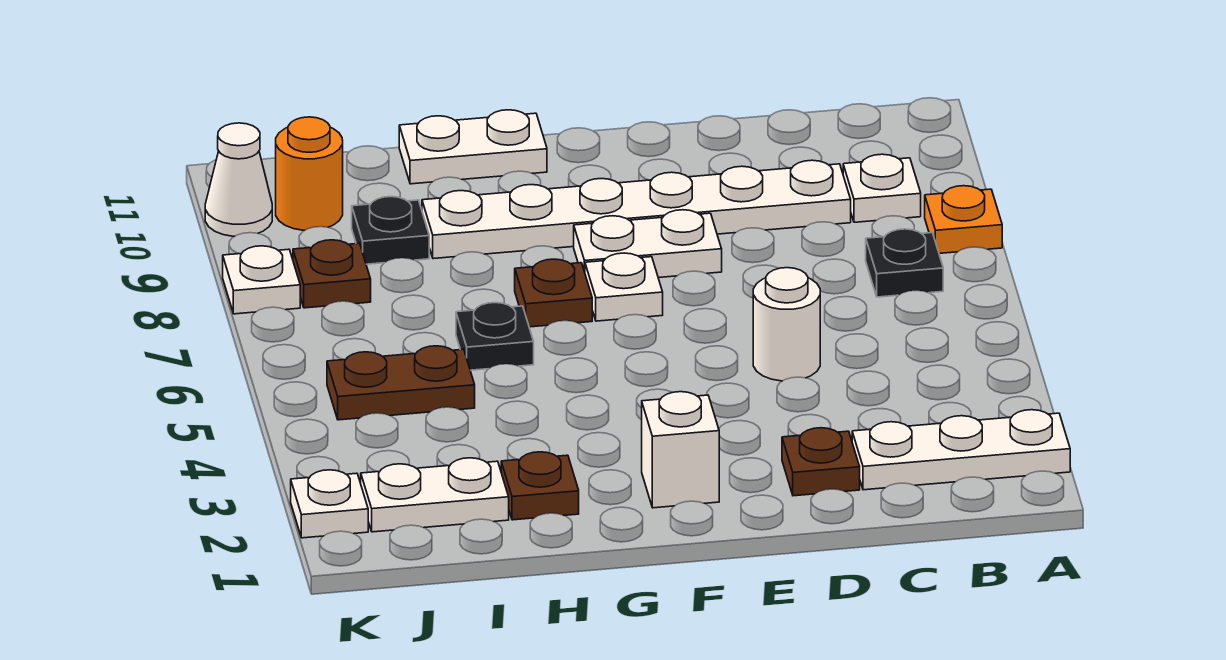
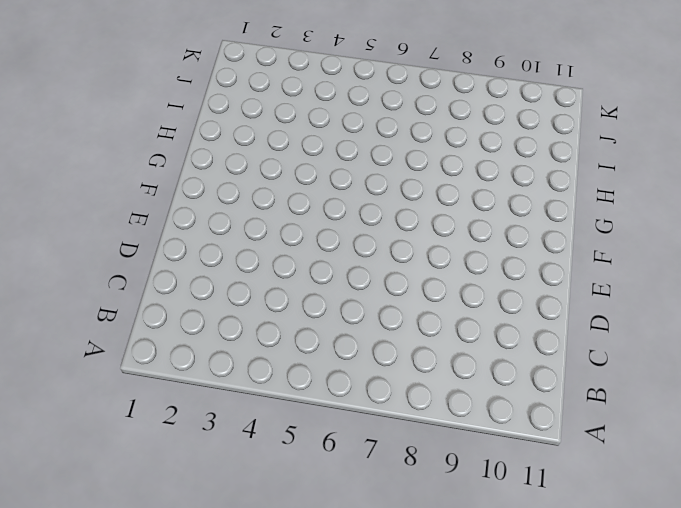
none -> white 1x3 plate [852,410,1070,490]
none -> orange 1x1 plate [925,186,1002,253]
none -> black 1x1 plate [866,229,943,297]

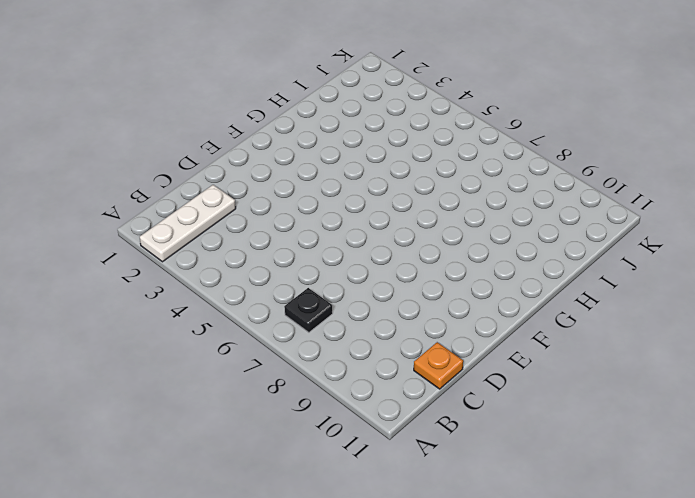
orange 1x1 plate [414,342,463,389] -> orange 1x1 plate moved to [925,186,1002,253]
none -> white 1x1 plate [843,154,921,222]
none -> white 1x6 plate [422,160,851,259]
none -> brown 1x1 plate [782,428,860,496]

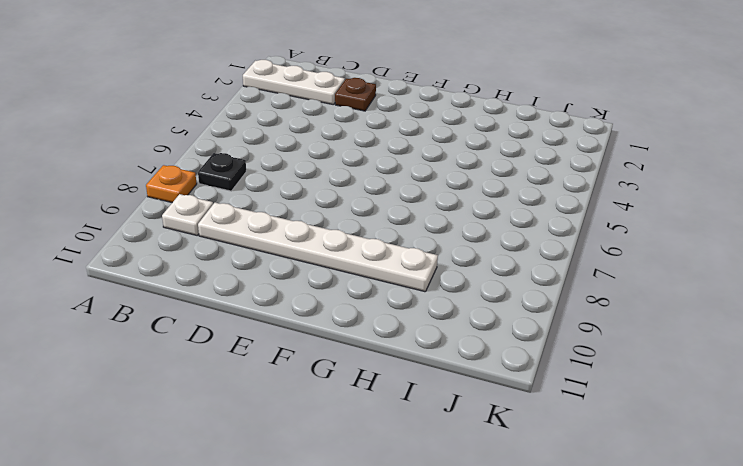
none -> white 1x1 round brick [753,268,820,381]
none -> white 1x2 plate [574,210,722,278]
none -> white 1x1 brick [642,392,719,508]

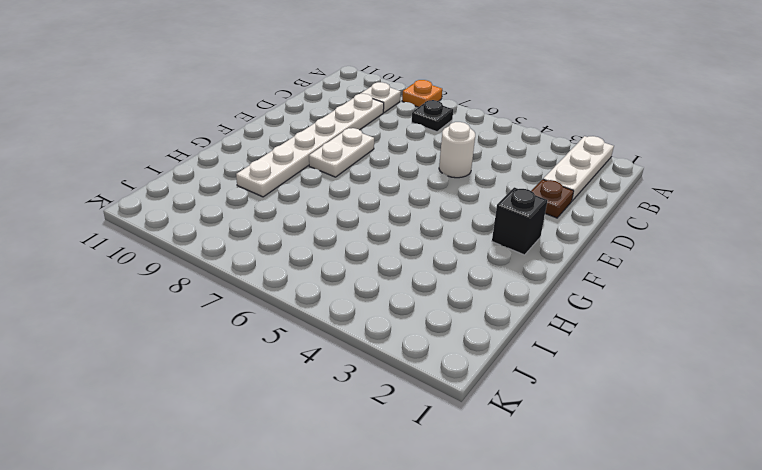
black 1x1 brick [492,187,548,255] -> white 1x1 brick [642,392,719,508]
none -> white 1x1 plate [585,253,663,321]
none -> brown 1x1 plate [515,259,592,327]
none -> white 1x2 plate [399,110,547,184]

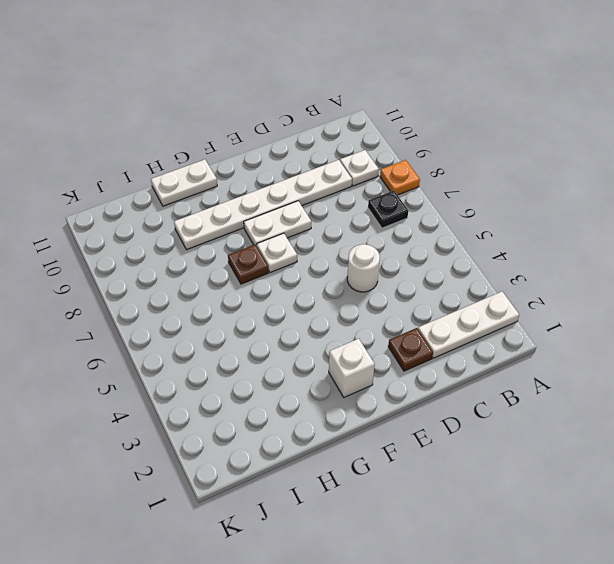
none -> brown 1x1 plate [501,452,579,520]
none -> black 1x1 plate [456,303,534,370]
none -> white 1x2 plate [361,458,509,532]

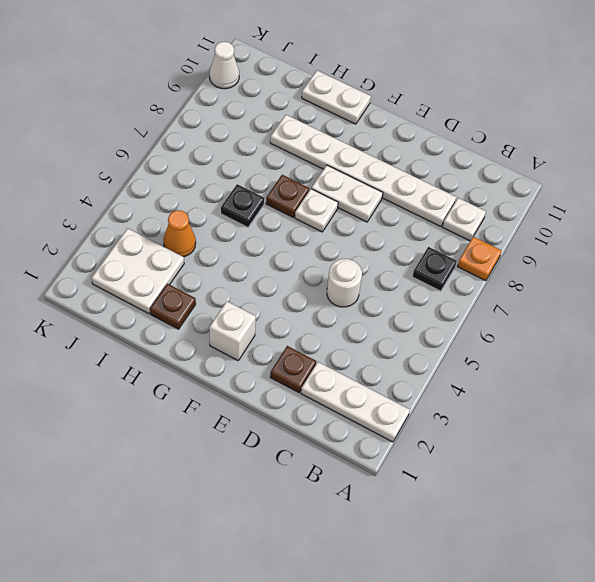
white 2x2 plate [92,228,184,314] -> white 1x2 plate [361,458,509,532]
orange 1x1 cone [164,210,196,257] -> none
none -> brown 1x2 plate [327,346,475,420]
none -> black 1x1 plate [352,197,429,264]
none -> brown 1x1 plate [293,240,371,308]

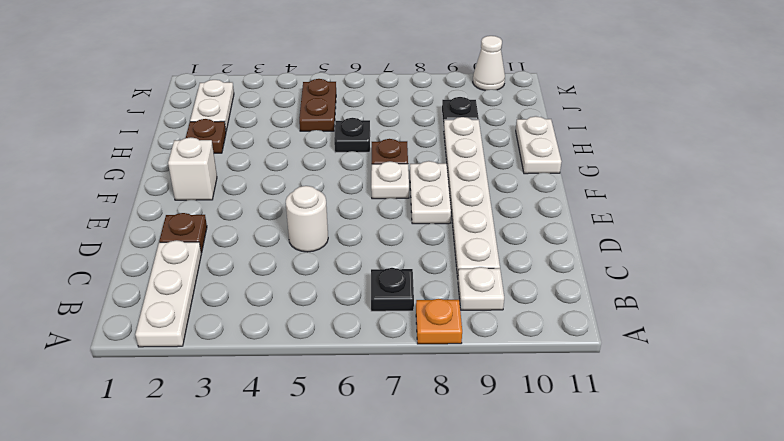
none -> brown 1x1 plate [293,240,371,308]
none -> orange 1x1 round brick [276,117,343,230]
none -> white 1x1 plate [291,470,368,538]

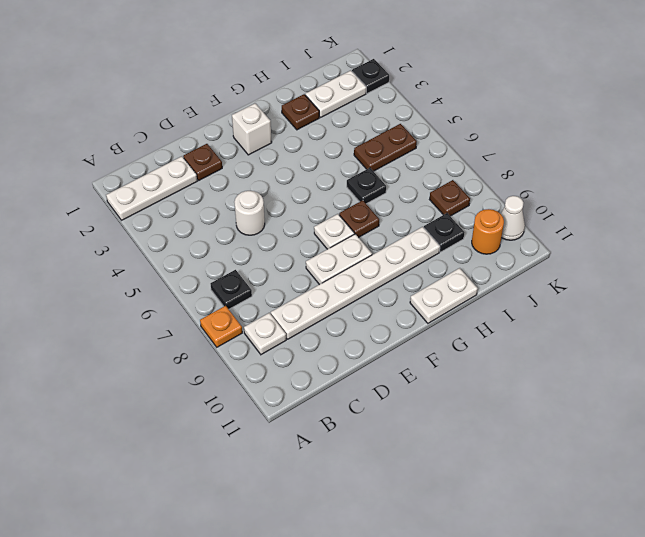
black 1x1 plate [352,59,389,93] -> white 1x1 plate [291,470,368,538]
none -> white 1x1 plate [223,246,300,314]

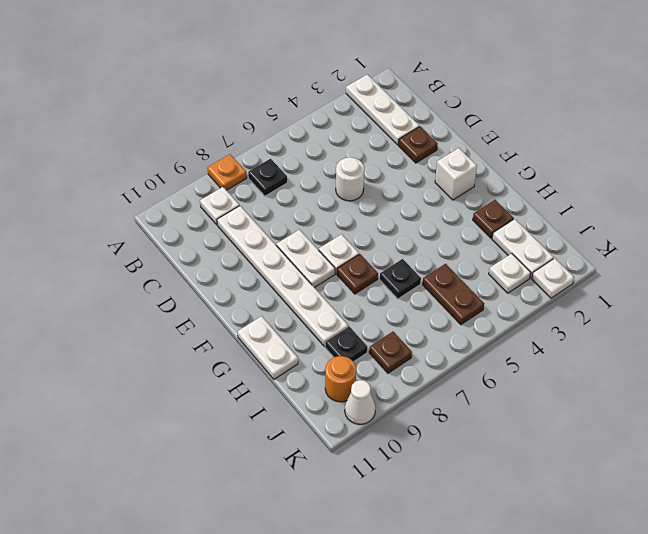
white 1x1 plate [489,253,531,293] -> white 1x1 plate moved to [223,246,300,314]

